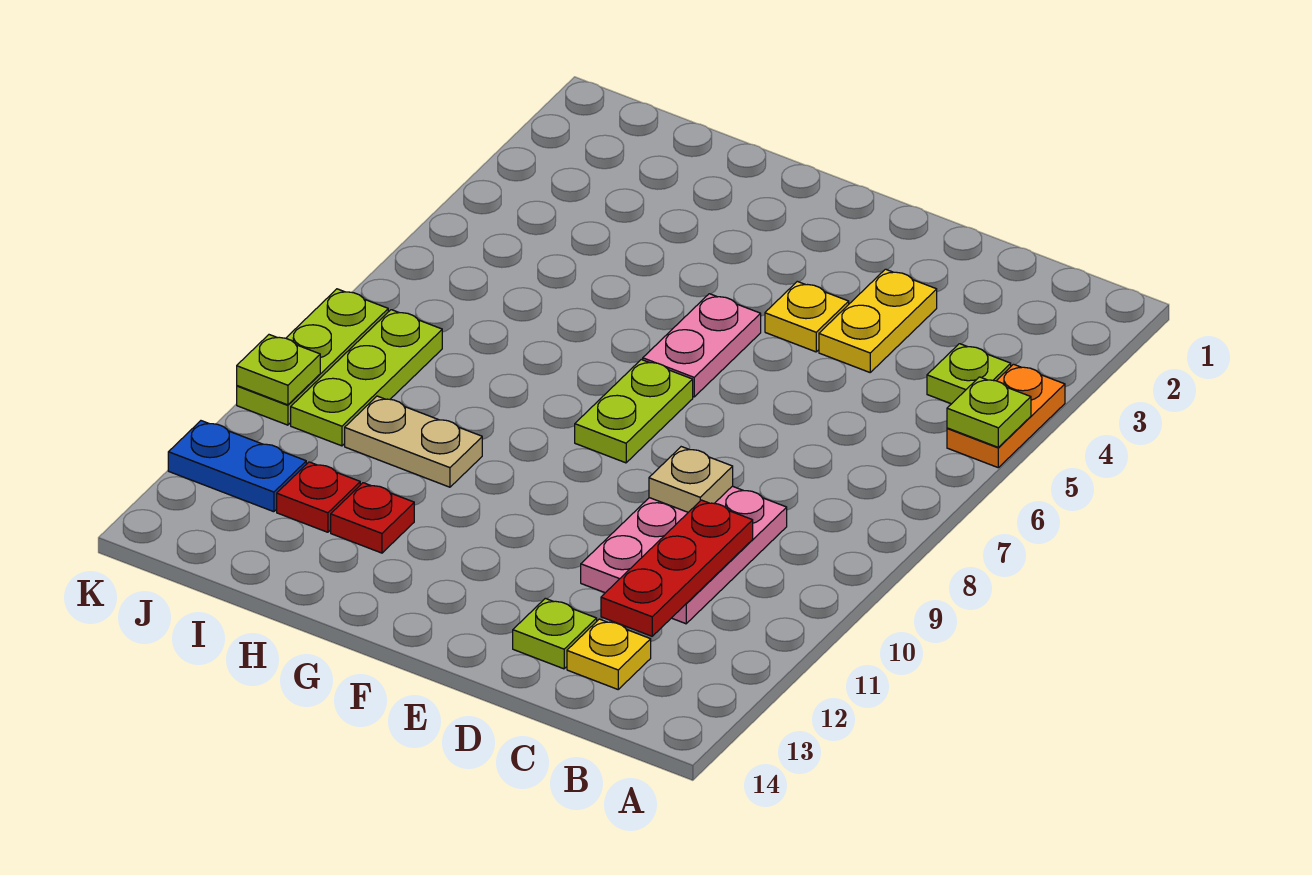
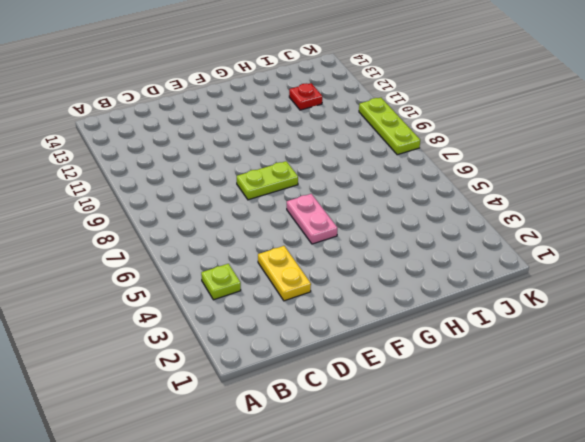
lime 1x2 plate [237,161,298,200] -> lime 1x2 plate turned to [575,360,693,463]
none -> orange 1x2 plate [947,364,1065,468]
none -> pink 2x3 plate [581,486,787,624]
none -> yellow 1x1 plate [567,619,651,689]

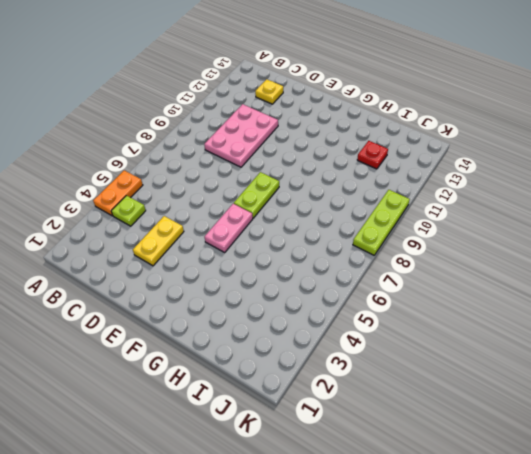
none -> lime 1x1 plate [513,598,597,669]
none -> yellow 1x1 plate [765,281,849,352]
none -> tan 1x2 plate [345,396,482,487]

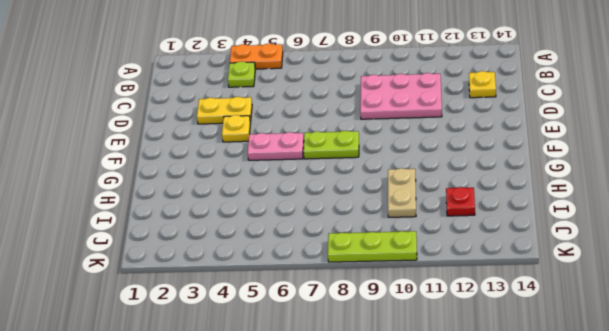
none -> lime 1x1 plate [513,598,597,669]
none -> red 1x1 plate [331,483,414,553]
none -> lime 1x3 plate [291,310,442,446]

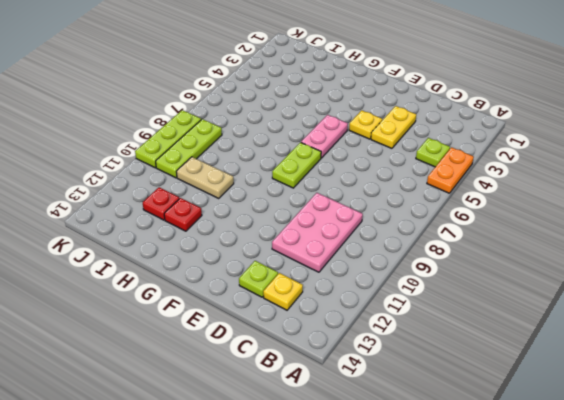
none -> blue 1x2 plate [168,421,306,512]
none -> lime 1x1 plate [947,377,1031,447]
none -> red 1x3 plate [601,500,753,636]

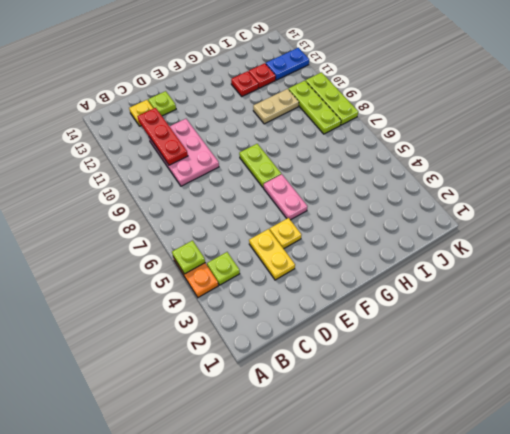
none -> tan 1x1 plate [649,447,733,512]
none -> lime 1x1 plate [237,335,320,405]

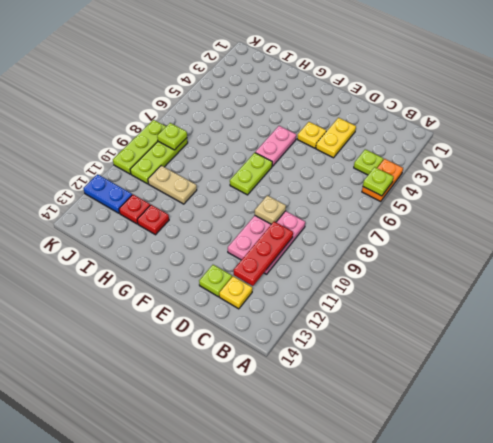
lime 1x1 plate [157,123,187,150] -> lime 1x1 plate moved to [237,335,320,405]

